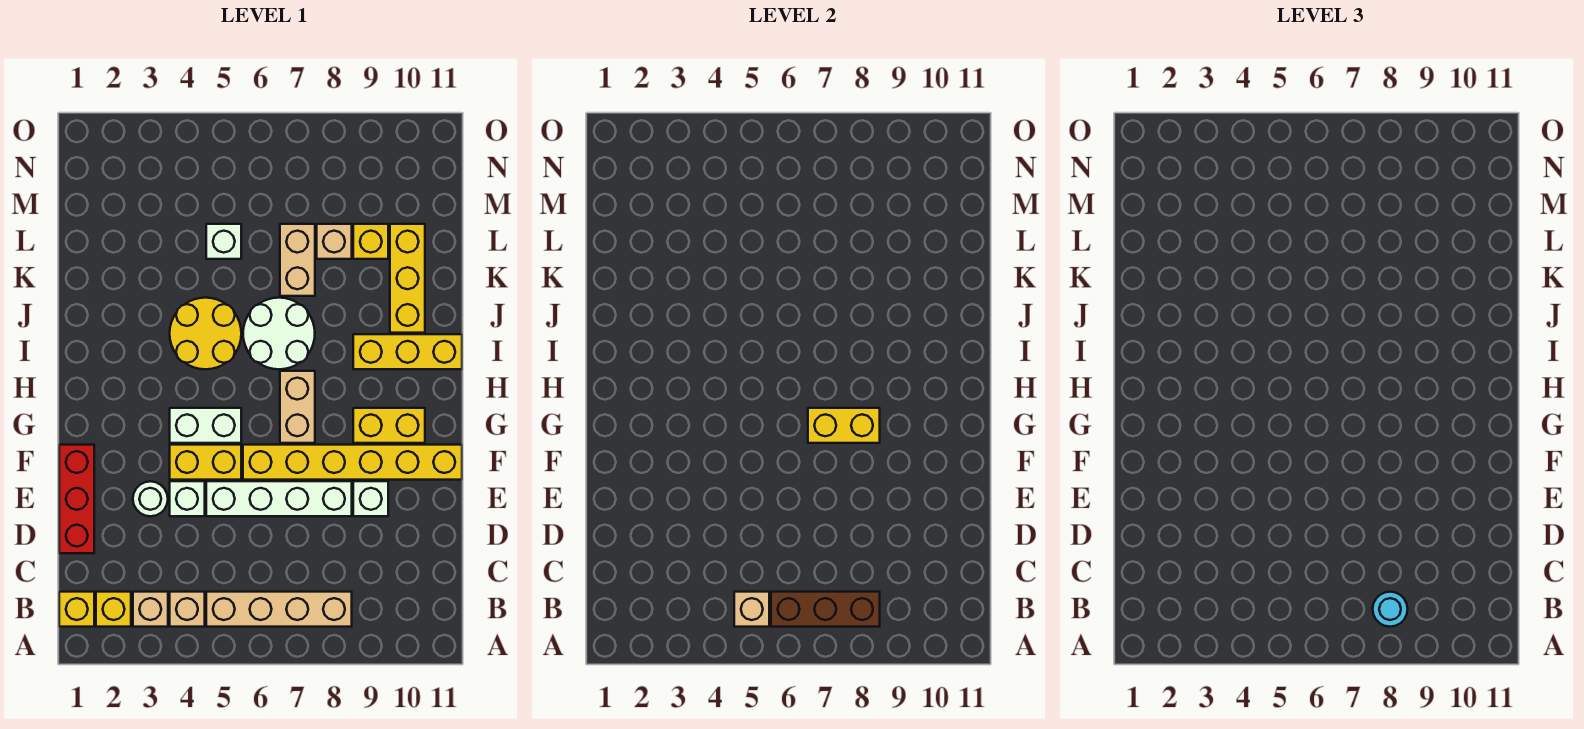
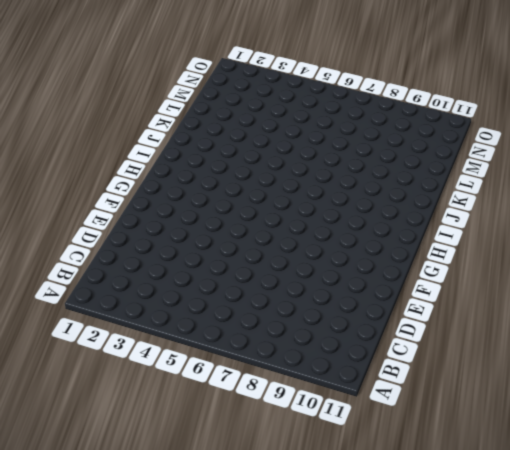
none -> yellow 1x1 brick [59,592,94,627]
none -> yellow 1x1 brick [96,592,131,627]
none -> tan 1x1 brick [133,592,168,627]

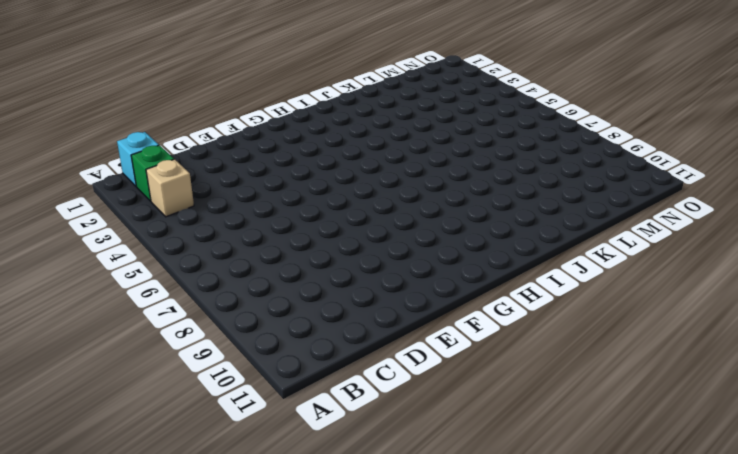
cyan 1x1 brick [117,132,159,186] -> yellow 1x1 brick [59,592,94,627]
green 1x1 brick [131,145,174,201] -> yellow 1x1 brick [96,592,131,627]
none -> tan 1x1 brick [170,592,205,627]
none -> tan 1x4 brick [206,592,352,627]
none -> red 1x3 brick [59,445,94,553]

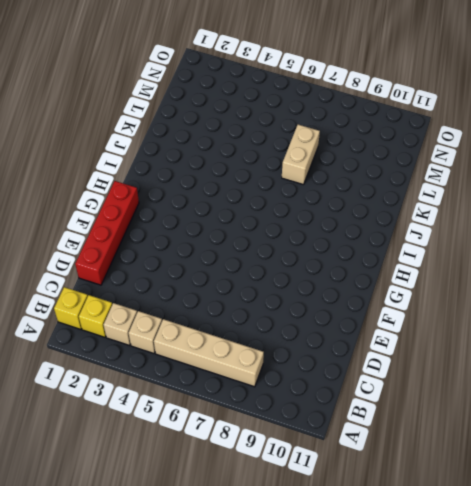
red 1x4 brick [75,181,139,285] -> red 1x3 brick [59,445,94,553]
none -> white 1x1 round brick [133,481,168,516]
none -> white 1x1 brick [170,481,205,516]
none -> white 1x4 brick [206,481,352,516]

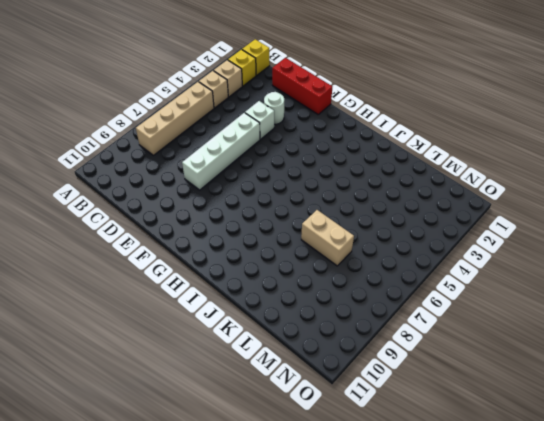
none -> white 1x1 brick [353,481,388,516]
none -> yellow 1x2 brick [170,445,241,480]
none -> yellow 1x6 brick [243,445,462,480]

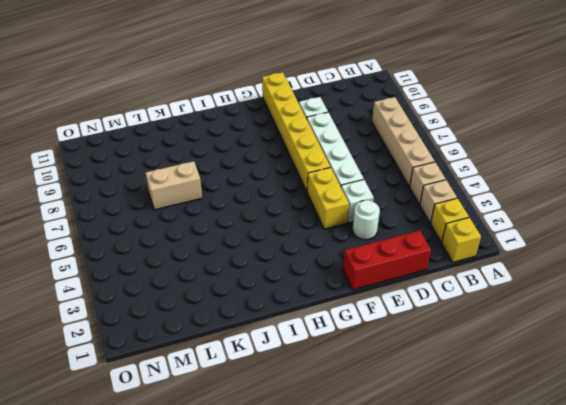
none -> white 1x2 brick [170,408,241,443]
none -> tan 1x2 brick [280,371,315,443]
none -> yellow 1x2 brick [353,408,425,443]

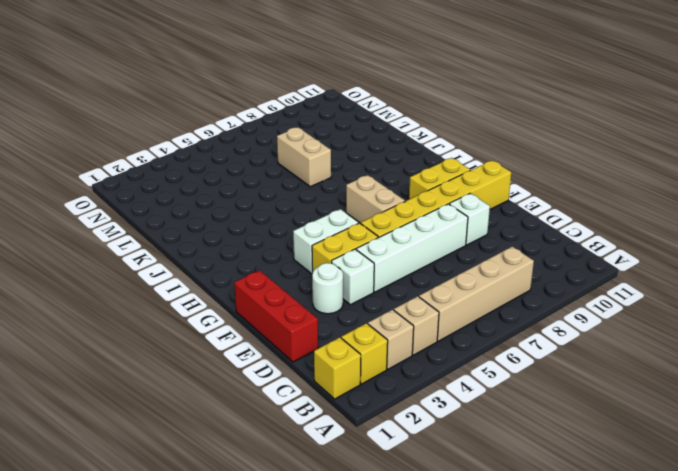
none -> yellow 2x2 round brick [170,298,241,369]
none -> white 2x2 round brick [243,298,315,369]
none -> yellow 1x3 brick [353,334,462,369]

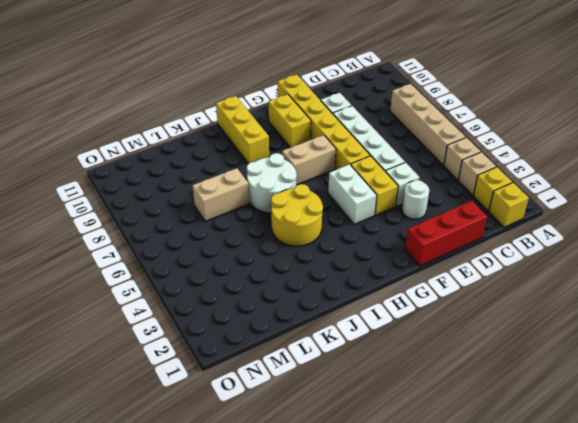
none -> yellow 1x3 brick [390,224,425,333]
none -> white 1x1 brick [206,224,241,259]
none -> tan 1x1 brick [317,224,352,259]

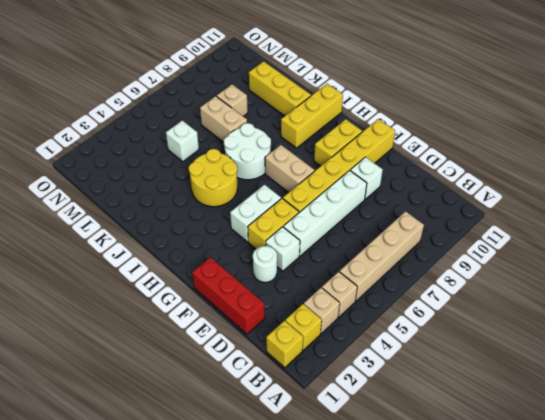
none -> yellow 1x1 brick [353,224,388,259]
none -> tan 1x1 brick [734,592,769,627]
none -> brown 1x3 brick [771,592,880,627]

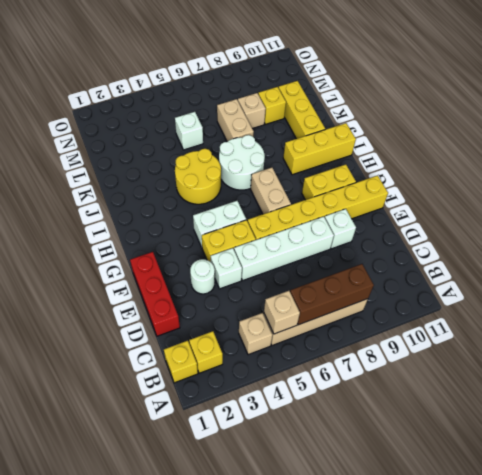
none -> tan 1x1 brick [133,592,168,627]
none -> yellow 1x2 brick [808,408,880,443]
none -> cyan 1x1 round brick [1373,592,1408,627]

